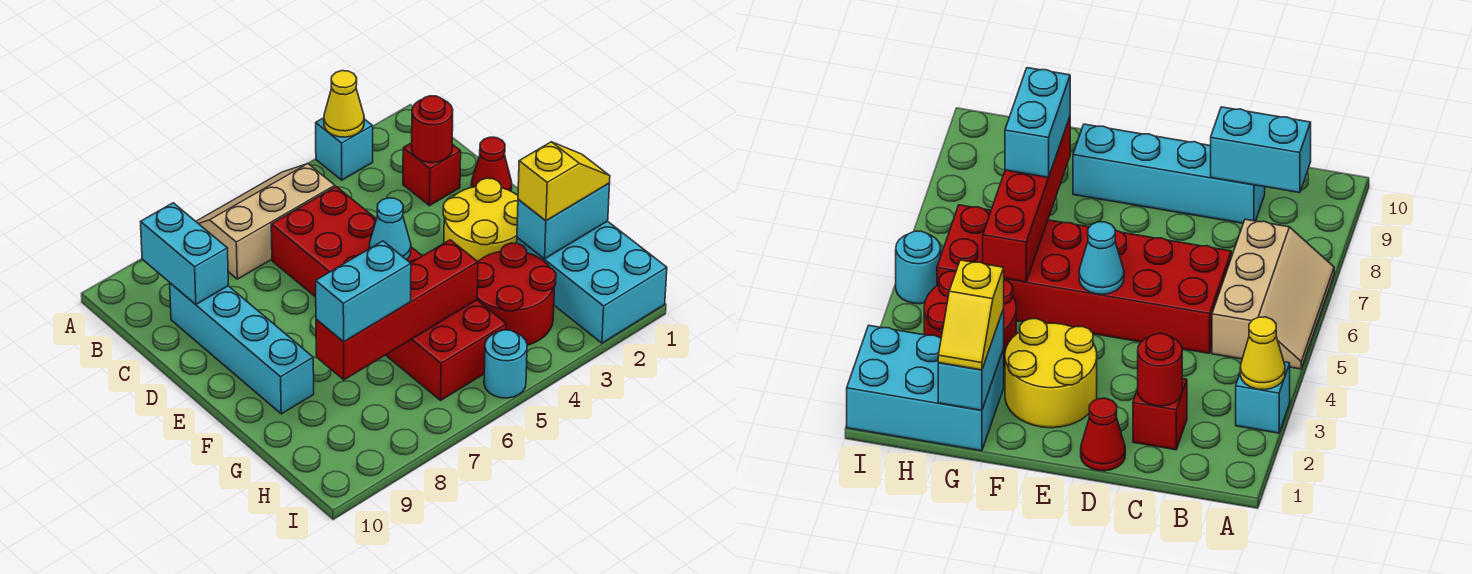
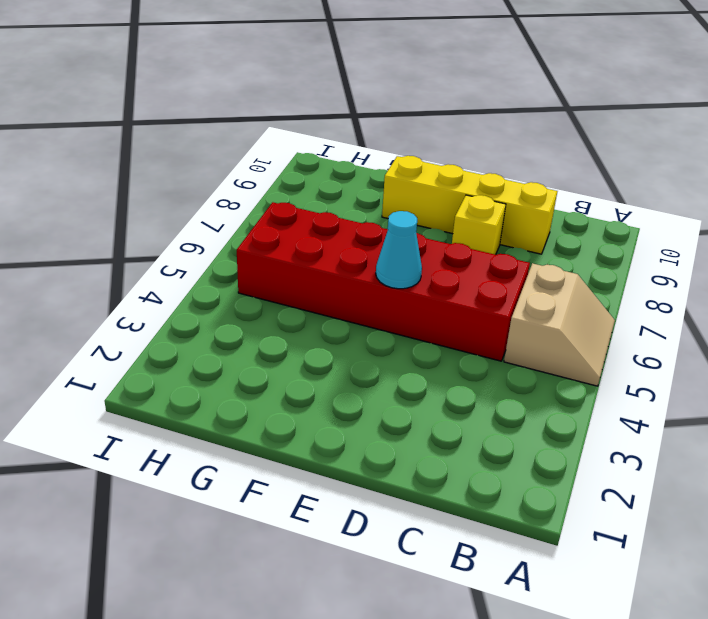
tan 2x2 slope [504,263,615,386] -> tan 2x3 slope [196,164,335,279]
yellow 1x4 brick [382,156,557,254] -> cyan 1x4 brick [170,283,314,414]
yellow 1x1 brick [452,195,506,255] -> none
none -> cyan 1x1 brick [316,118,373,180]
none -> red 1x1 brick [403,143,461,206]
none -> red 1x1 cone [471,137,512,191]

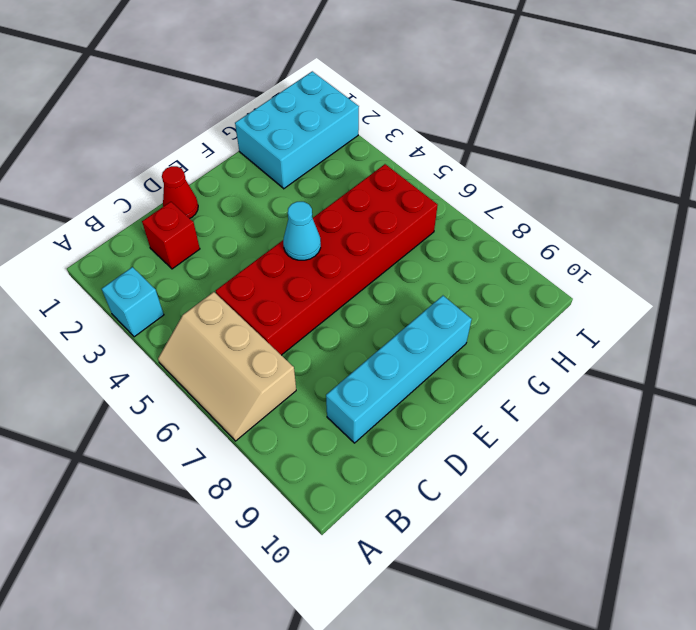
none -> yellow 2x2 round brick [443,178,518,261]
none -> red 2x2 round brick [477,243,556,345]
none -> cyan 1x1 round brick [484,330,527,398]

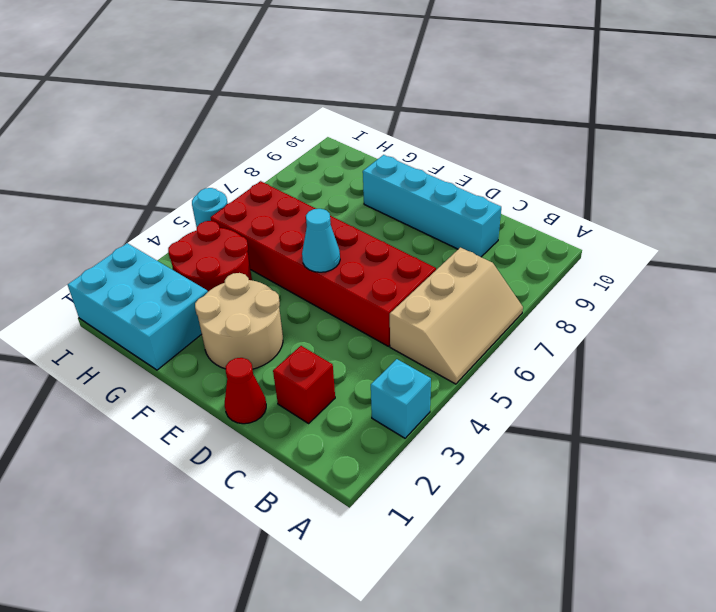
tan 2x2 round brick [195,273,283,369] -> yellow 2x2 round brick [443,178,518,261]
none -> yellow 1x1 cone [324,71,364,137]
none -> cyan 1x2 brick [141,203,229,304]
none -> red 1x1 round brick [412,96,453,163]

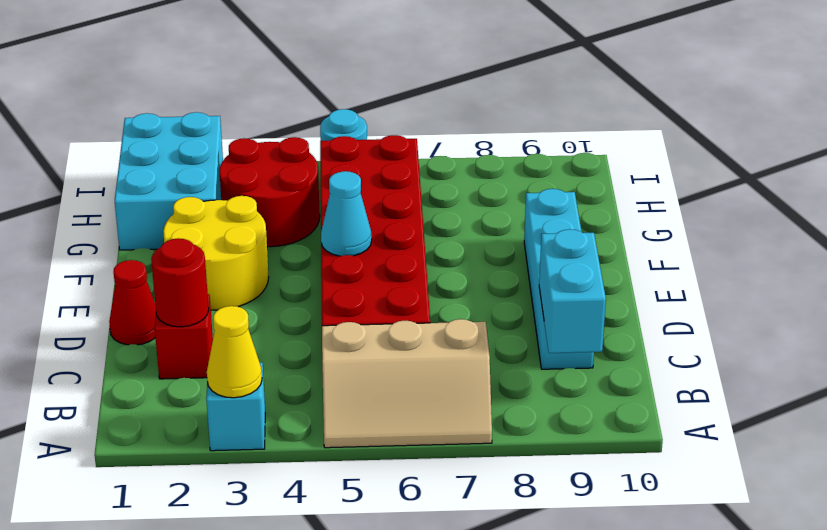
none -> cyan 1x2 brick [517,183,610,259]
none -> red 1x4 brick [316,240,478,380]
none -> yellow 1x2 slope [518,142,610,221]

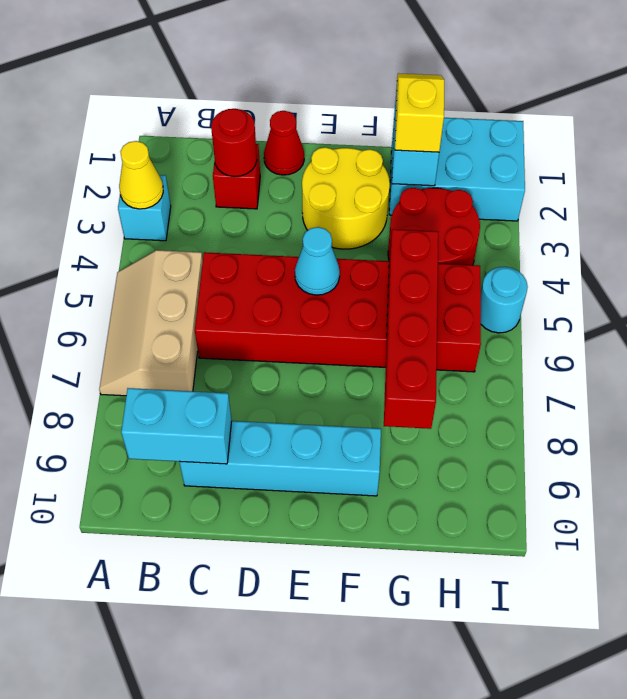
none -> cyan 1x2 brick [316,241,411,342]

